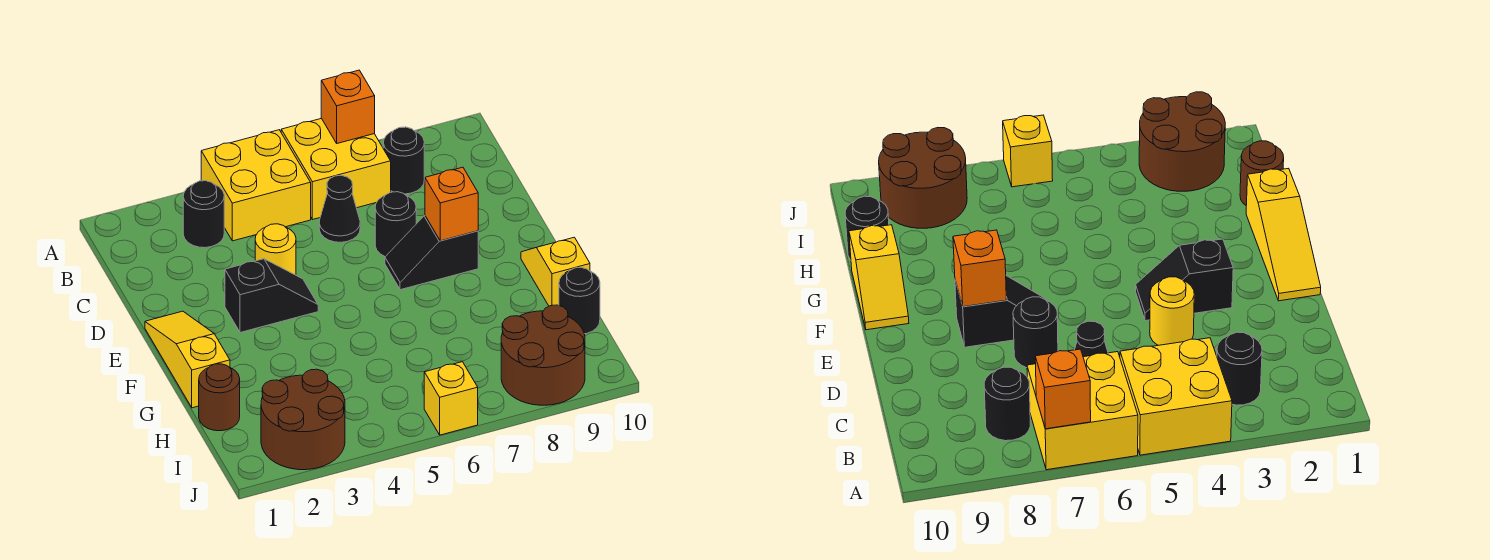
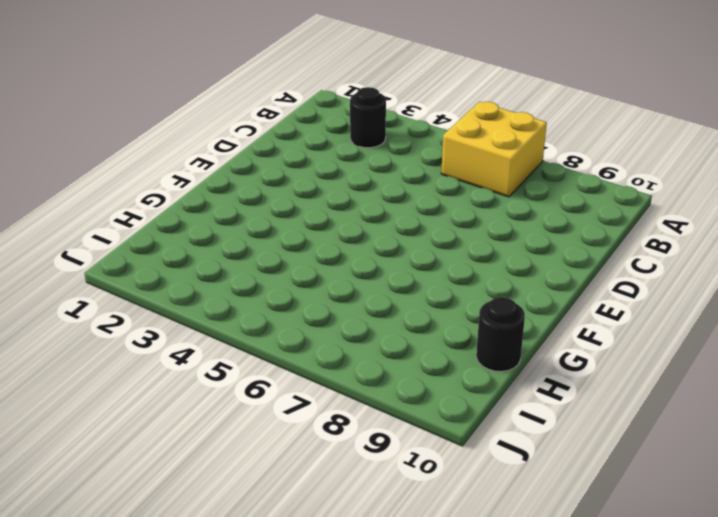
none -> yellow 2x2 brick [201,130,311,241]
none -> black 1x1 round brick [383,127,424,194]
none -> black 1x1 cone [319,176,360,242]

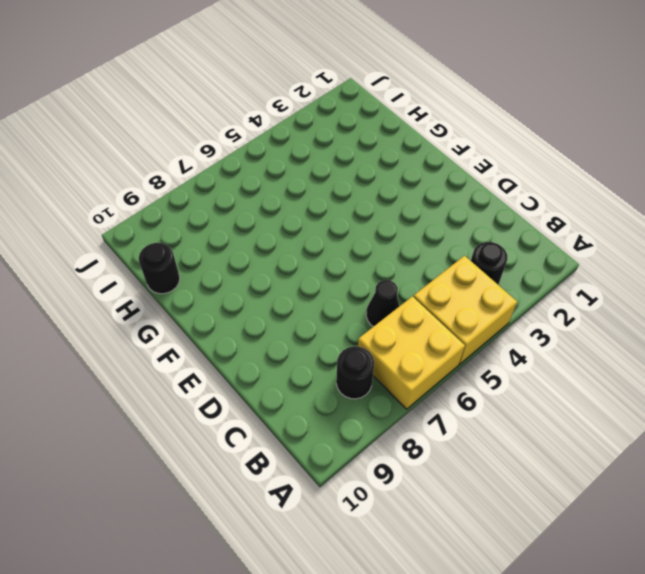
none -> yellow 1x1 round brick [255,224,296,275]
none -> black 1x1 round brick [375,192,416,257]
none -> yellow 1x3 slope [145,311,230,408]

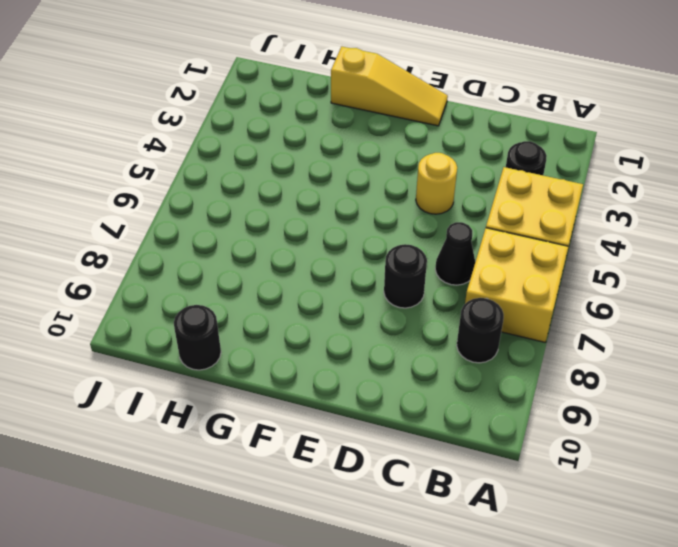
none -> black 1x2 slope [225,259,318,333]
none -> black 1x2 slope [385,216,478,290]
none -> yellow 1x2 slope [521,237,590,306]

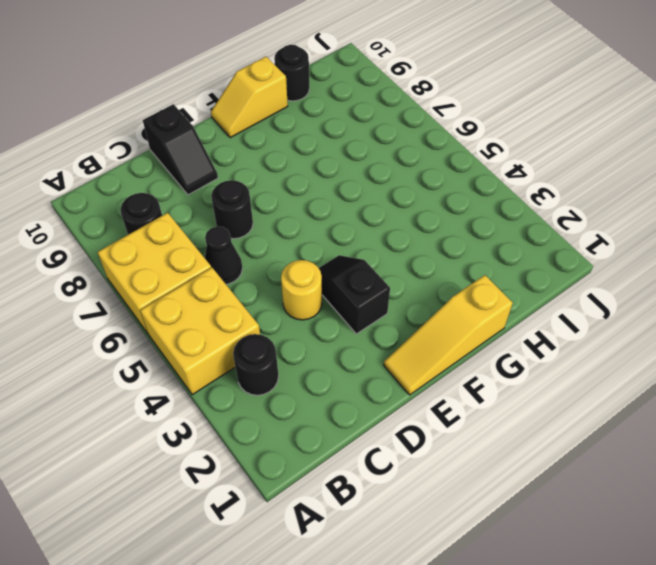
black 1x2 slope [143,104,218,195] -> black 1x2 slope moved to [385,216,478,290]
none -> brown 1x1 round brick [199,364,240,431]
none -> brown 2x2 round brick [261,369,345,470]
none -> brown 2x2 round brick [501,305,585,405]

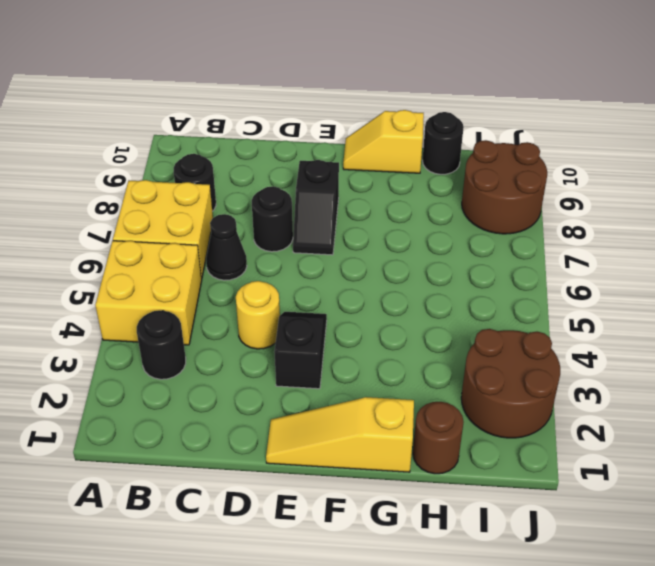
none -> yellow 1x1 brick [424,362,478,435]
none -> orange 1x1 brick [321,70,375,143]
none -> orange 1x1 brick [425,167,478,241]

